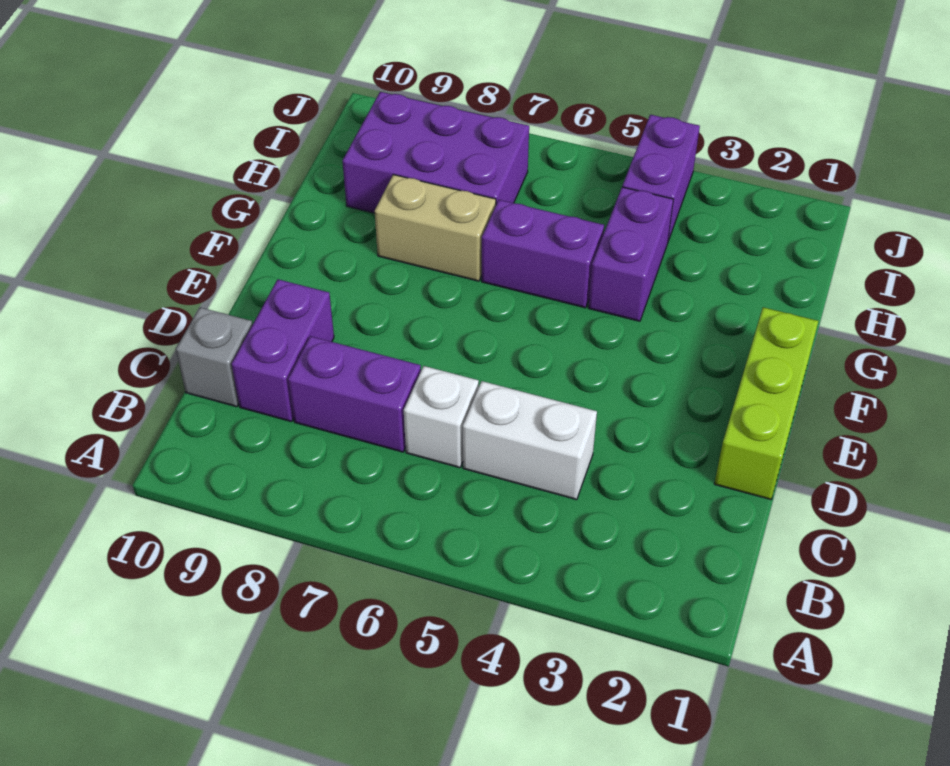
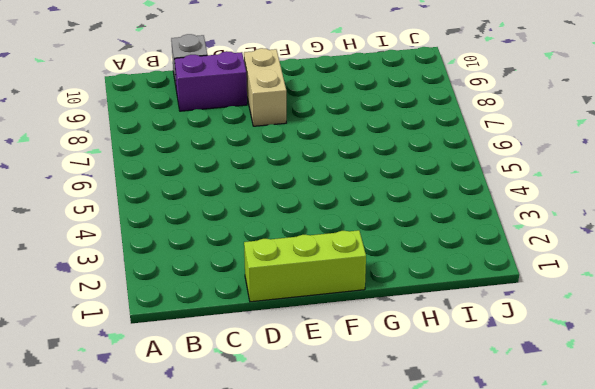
tan 1x2 brick [244,48,286,126] -> tan 1x2 brick moved to [375,175,496,281]
none -> white 1x2 brick [463,381,597,500]
none -> white 1x1 brick [404,366,479,468]

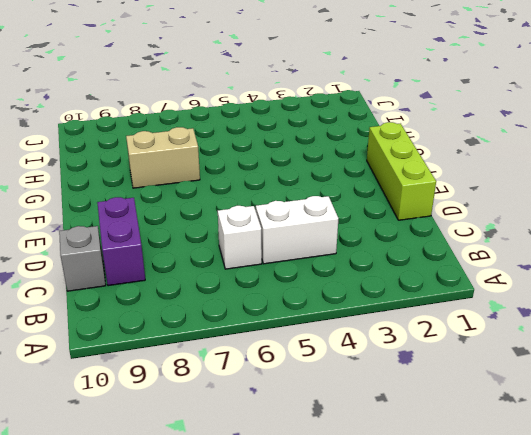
none -> purple 1x2 brick [288,336,421,452]
none -> purple 1x2 brick [588,187,673,321]

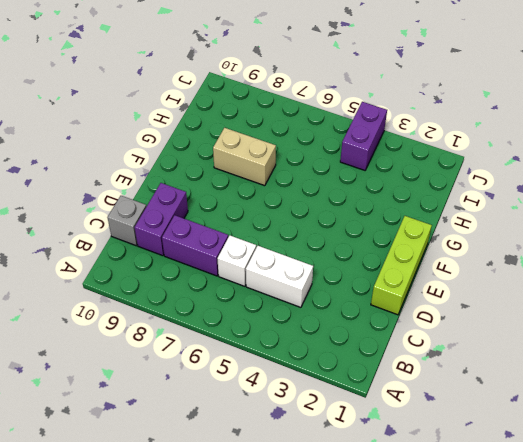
none -> purple 1x2 brick [588,187,673,321]
none -> purple 1x2 brick [482,200,604,308]

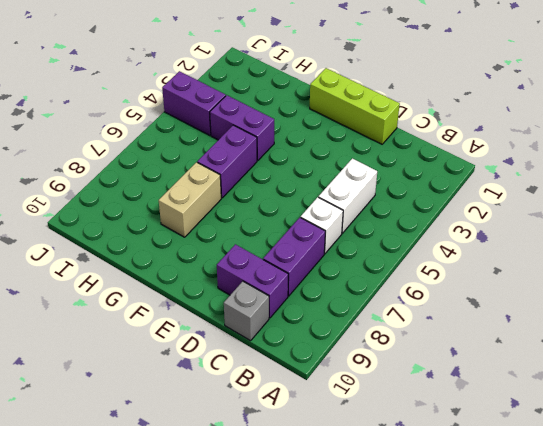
none -> purple 2x3 brick [343,92,529,213]

